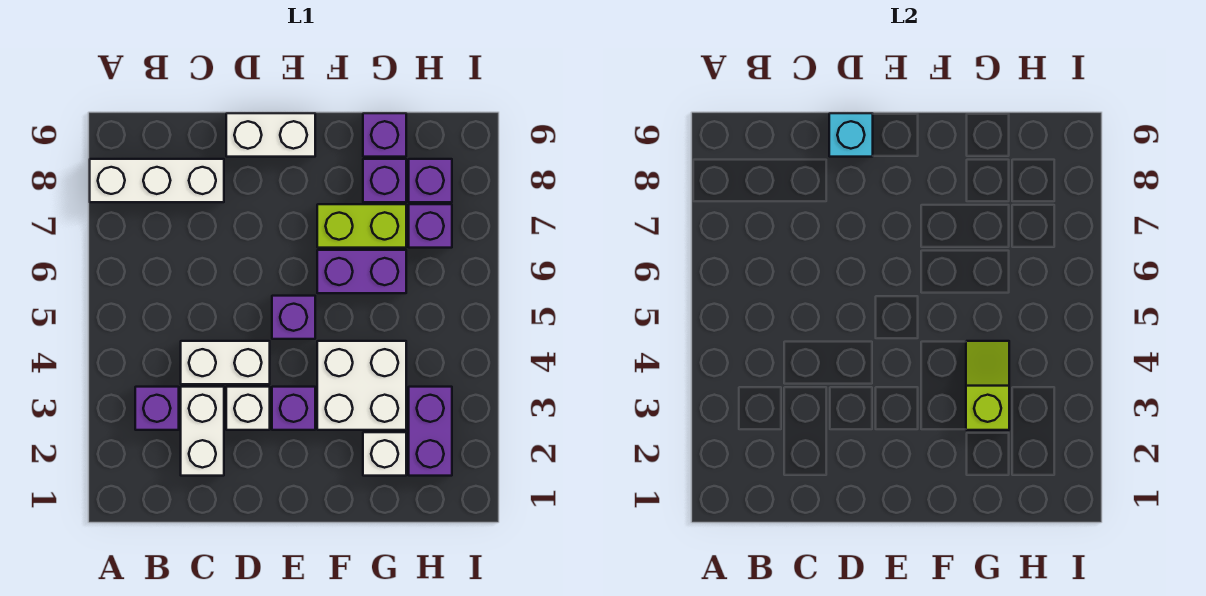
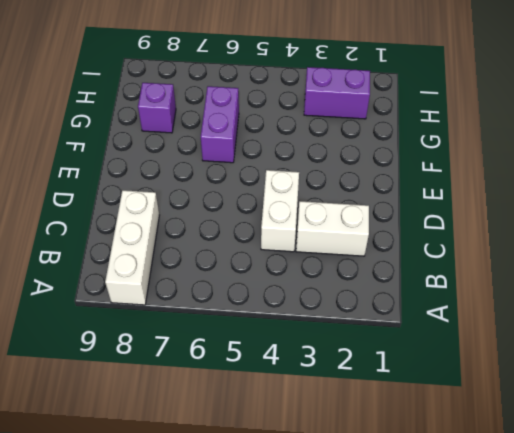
none -> purple 1x1 brick [135,387,179,430]
none -> white 1x1 brick [226,387,270,430]
none -> white 1x2 brick [226,113,315,157]

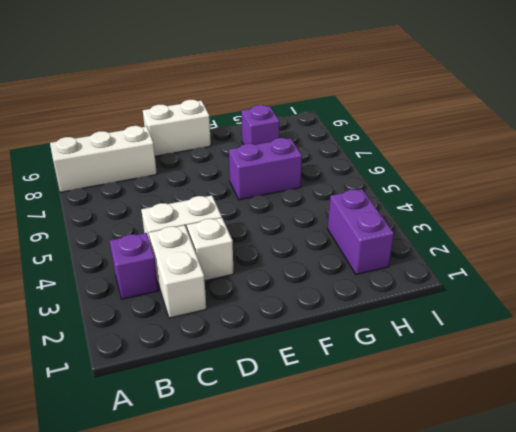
none -> purple 1x1 brick [272,387,315,430]
none -> purple 1x1 brick [272,296,315,339]
none -> white 2x2 brick [317,341,406,430]

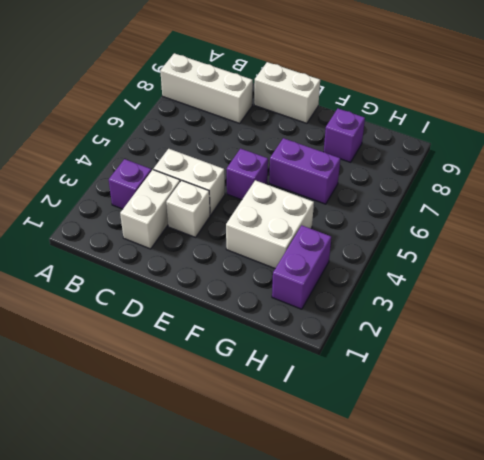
none -> purple 1x1 brick [272,387,315,430]
none -> lime 1x2 brick [317,204,406,248]
none -> white 1x1 brick [363,432,406,476]

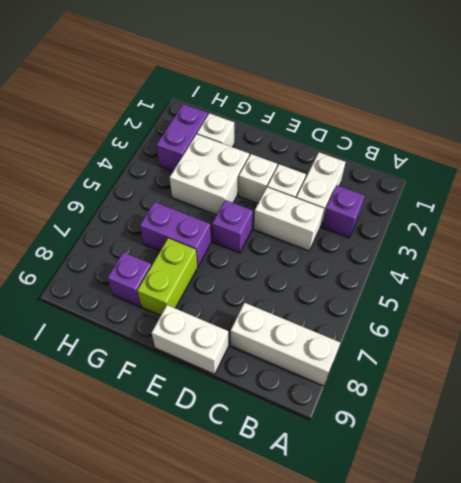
white 1x1 brick [239,154,277,203] -> purple 1x1 brick [272,387,315,430]
lime 1x2 brick [137,238,198,316] -> lime 1x2 brick turned to [317,204,406,248]
none -> purple 1x1 brick [363,113,406,157]
none -> purple 1x1 brick [409,204,452,248]
none -> purple 1x1 brick [409,159,452,202]

